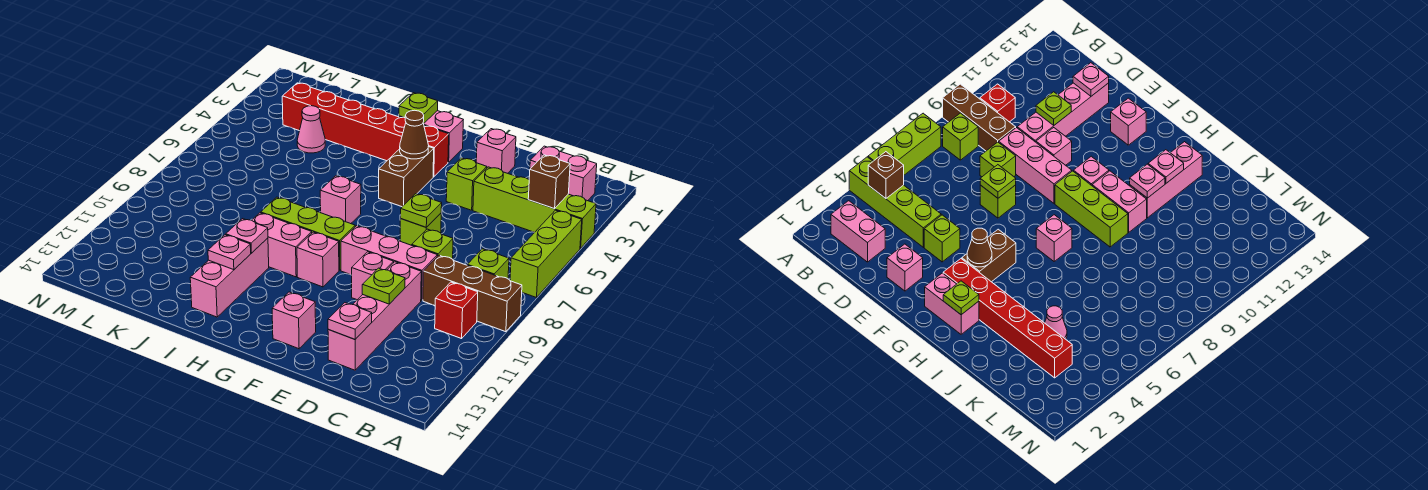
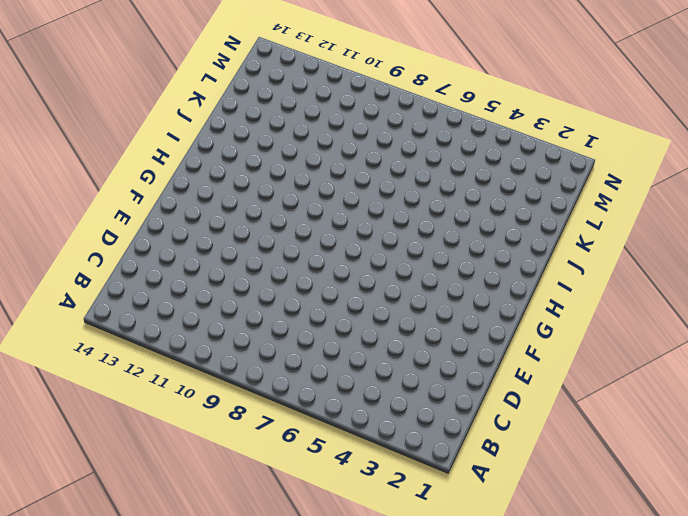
none -> lime 1x4 brick [473,167,596,248]
none -> lime 1x3 brick [510,210,582,298]
none -> brown 1x3 brick [423,255,522,332]
none -> pink 1x2 brick [530,146,597,201]

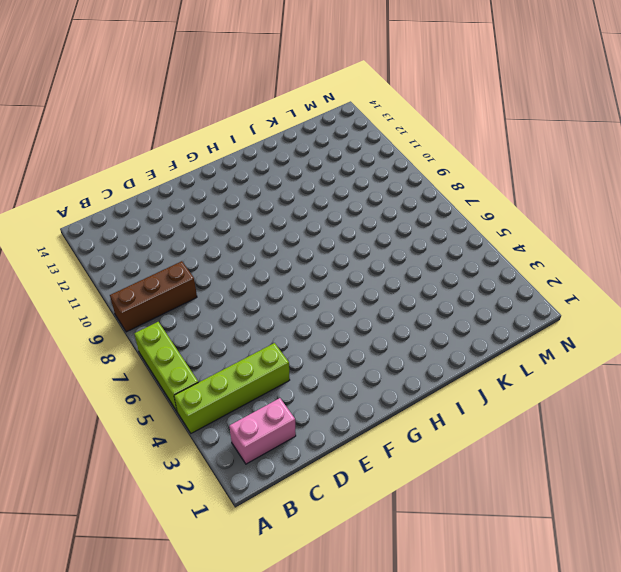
none -> lime 1x1 brick [467,249,509,279]
none -> red 1x1 brick [435,282,478,339]
none -> lime 1x1 brick [412,229,453,259]
none -> pink 1x3 brick [341,226,437,301]

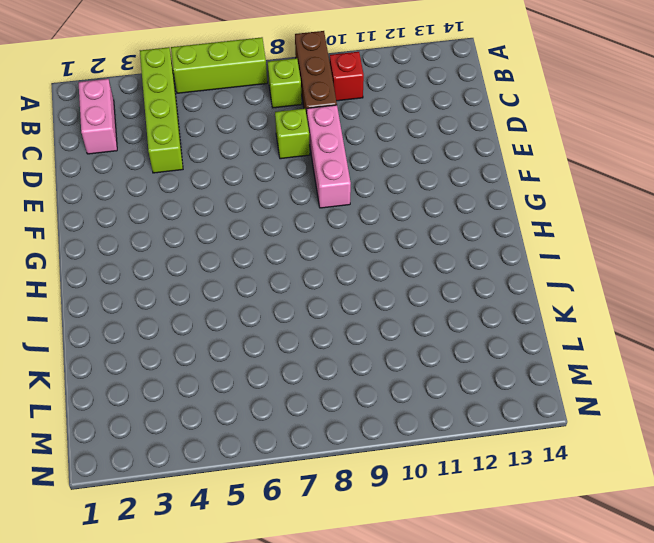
none -> pink 1x4 brick [328,262,421,370]
none -> pink 1x1 brick [476,129,516,173]
none -> lime 1x1 brick [446,158,487,210]
none -> lime 1x1 brick [400,213,441,245]

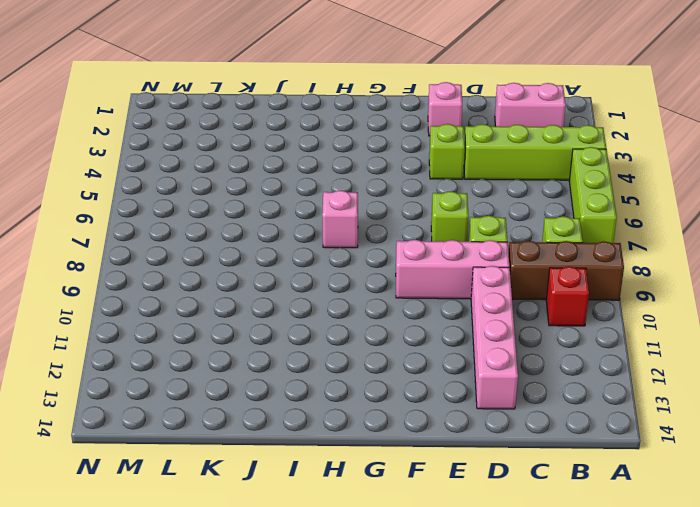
none -> pink 1x1 brick [352,252,394,300]
none -> pink 1x1 brick [272,292,316,349]
none -> pink 1x2 brick [399,111,463,162]
none -> red 1x6 brick [282,83,449,177]

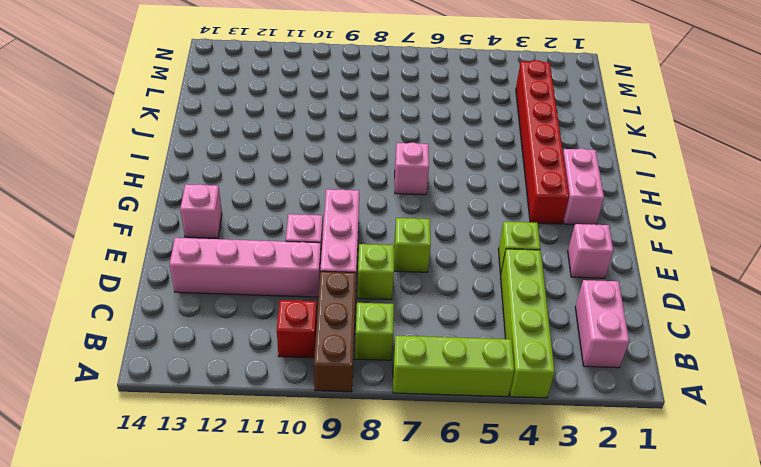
none -> brown 1x2 brick [379,147,434,207]
none -> lime 1x3 brick [261,197,355,270]
none -> pink 1x1 brick [297,232,339,287]
none -> pink 1x2 brick [252,213,312,277]

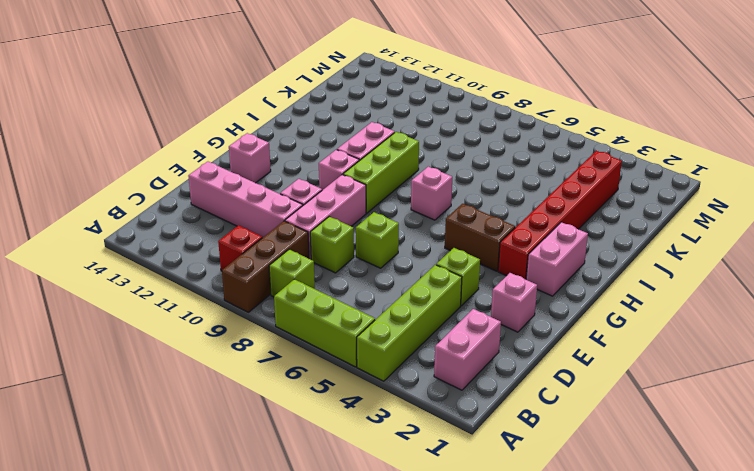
none -> pink 1x3 brick [190,238,269,317]
none -> pink 1x1 cone [297,106,325,153]
none -> brown 1x1 brick [528,155,570,209]
none -> lime 1x1 plate [362,268,405,304]

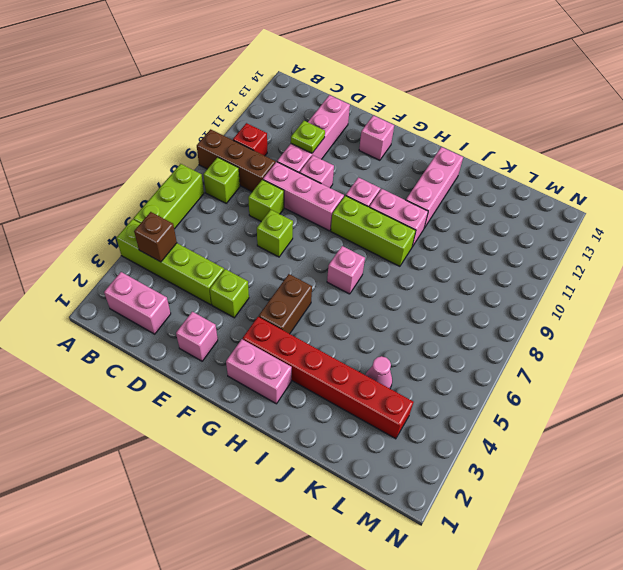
none -> pink 1x1 plate [328,303,372,339]
none -> lime 1x1 plate [401,194,442,227]
none -> brown 1x1 cone [400,110,429,159]
none -> lime 1x1 plate [399,93,438,124]

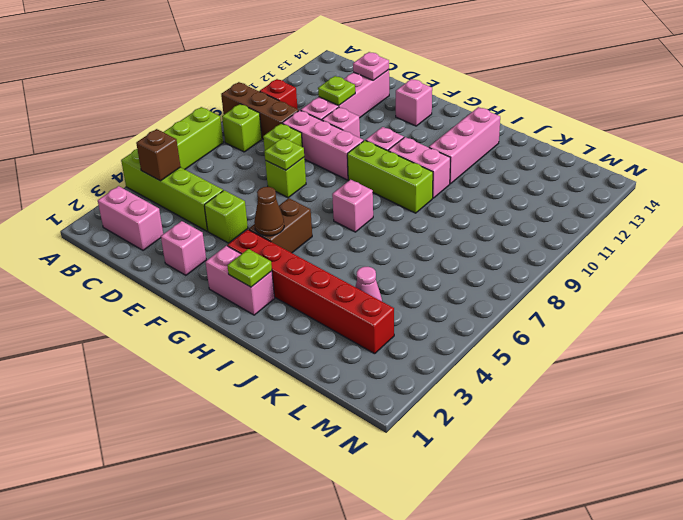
none -> pink 1x1 plate [226,219,268,253]
none -> pink 1x1 plate [208,235,251,270]

